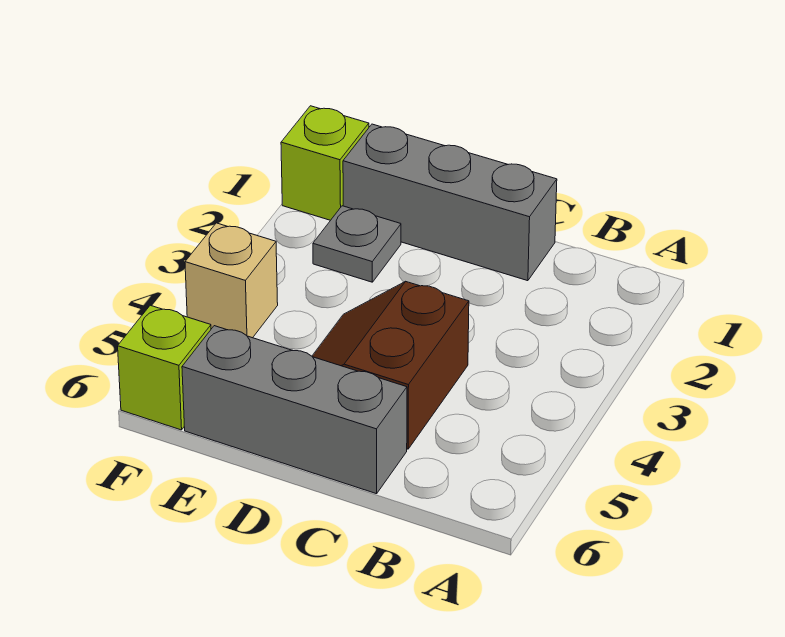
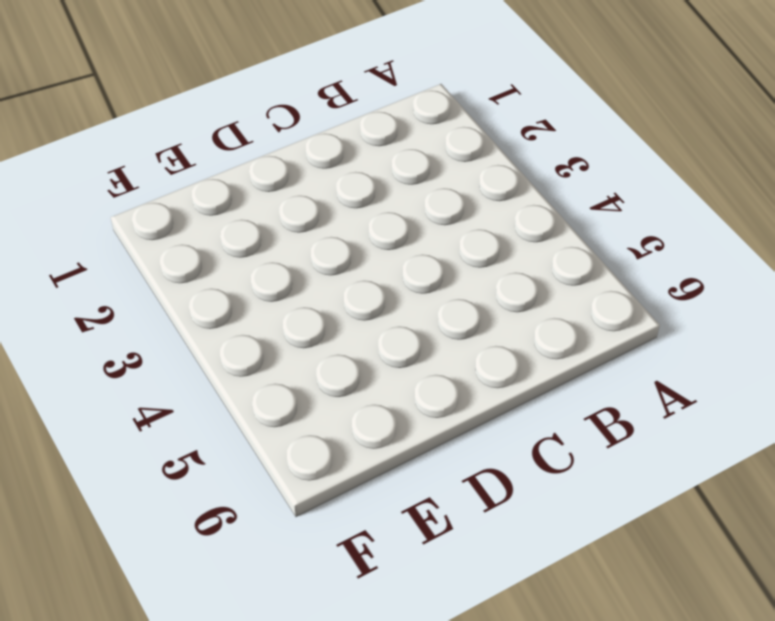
none -> grey 1x3 brick [343,124,557,281]
none -> brown 2x2 slope [312,281,469,449]

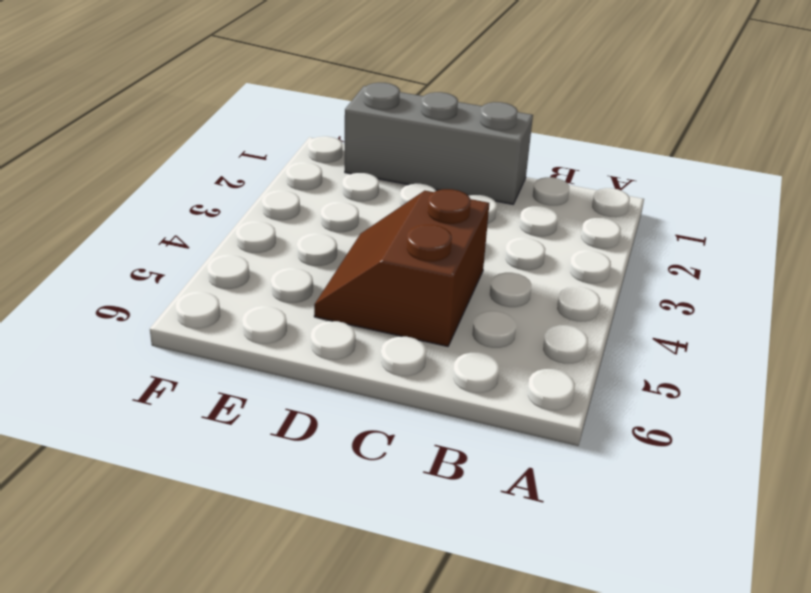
none -> grey 1x3 brick [182,326,407,494]
none -> grey 1x1 plate [313,206,401,282]

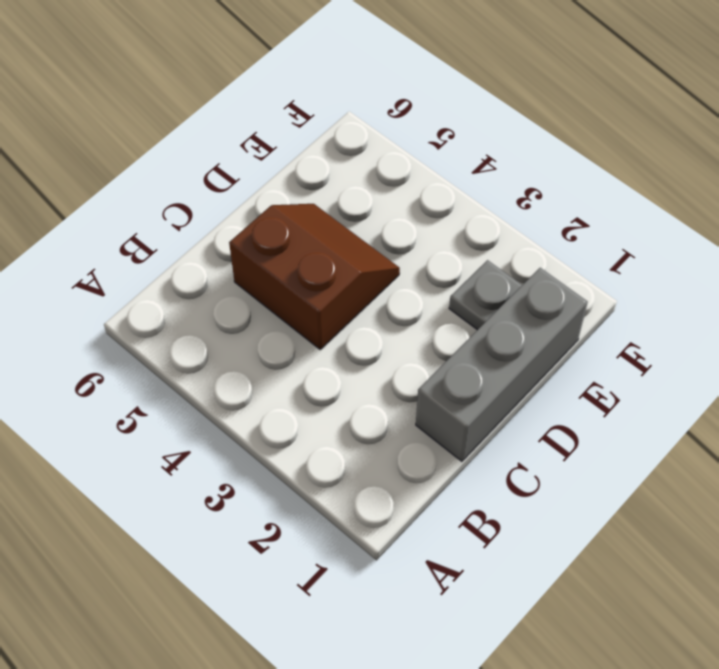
none -> grey 1x3 brick [182,326,407,494]
none -> lime 1x1 brick [281,106,369,220]

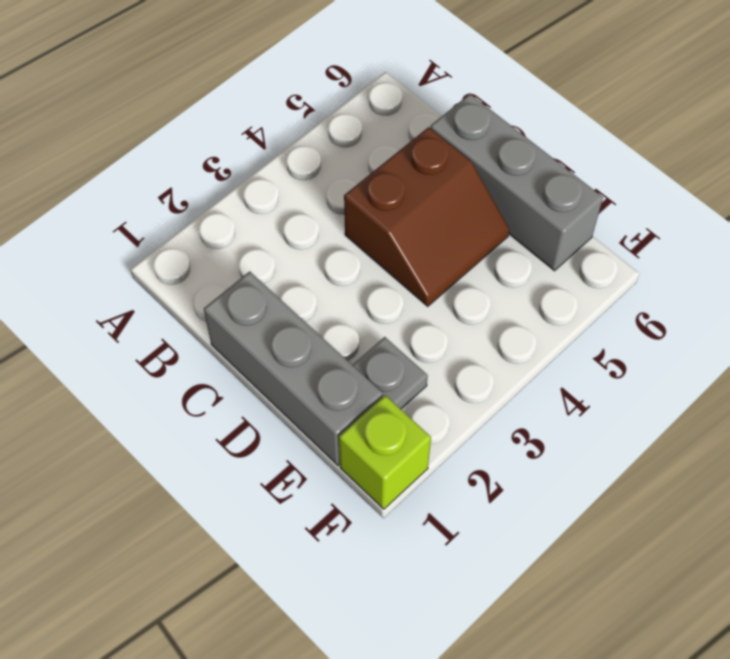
none -> tan 1x1 brick [185,223,278,338]
none -> lime 1x1 brick [118,305,211,430]

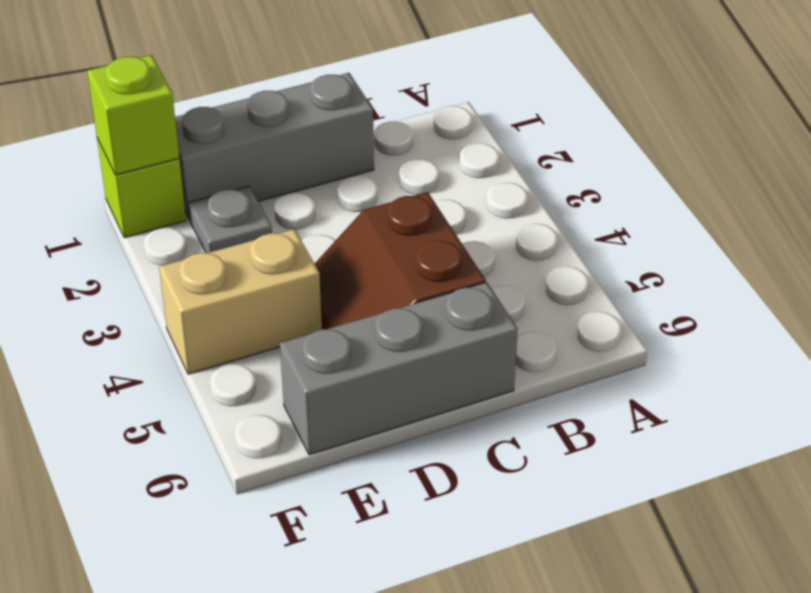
tan 1x2 brick [159,229,322,374] -> tan 1x1 brick [185,223,278,338]
lime 1x1 brick [87,55,179,175] -> lime 1x1 brick moved to [118,305,211,430]

